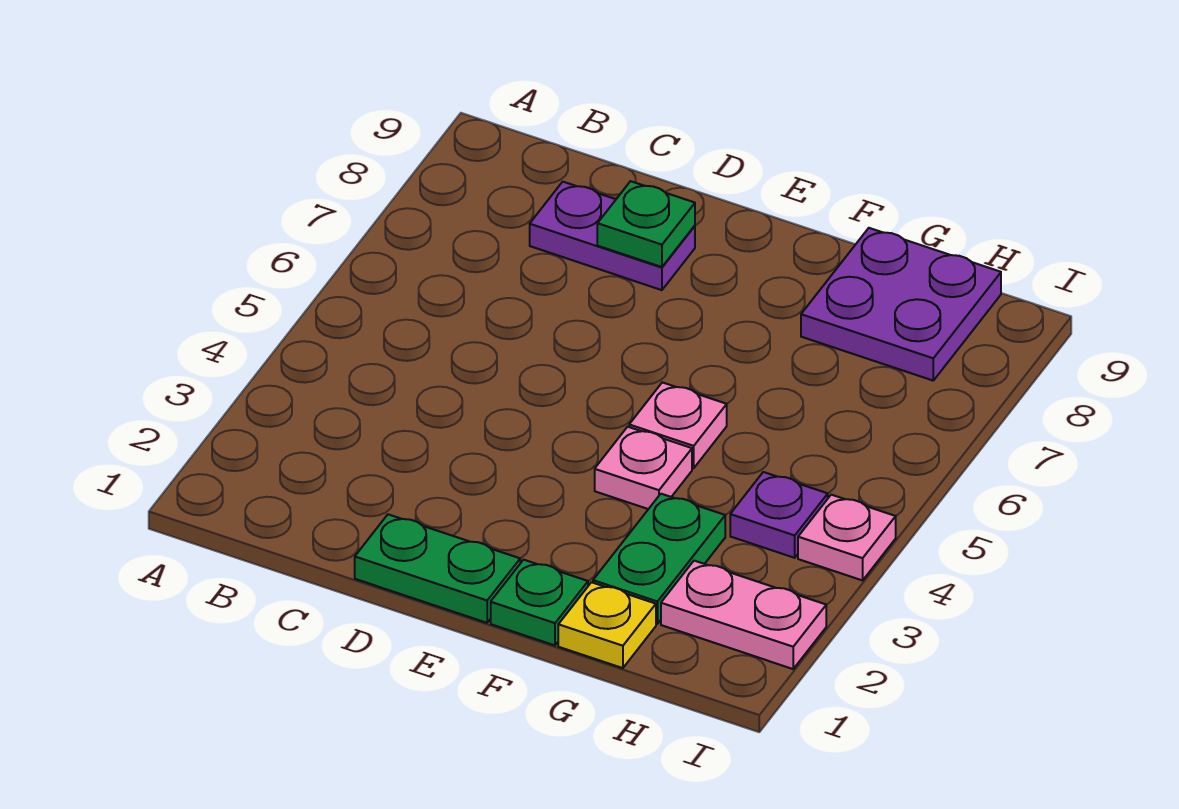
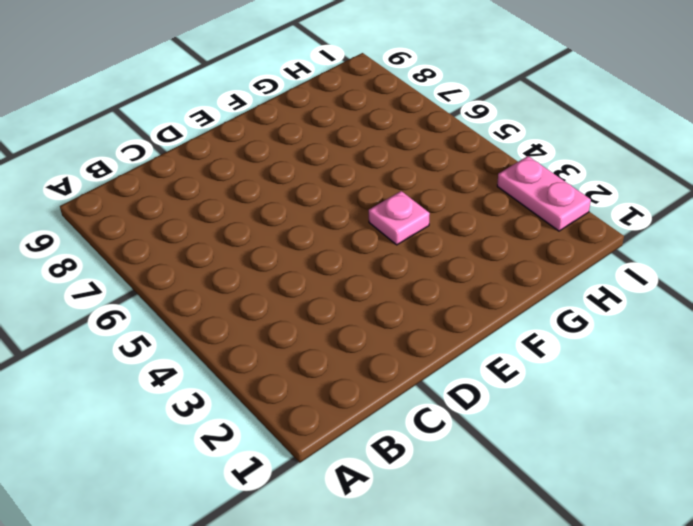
pink 1x2 plate [497,156,591,231] -> pink 1x2 plate turned to [661,561,826,669]
none -> purple 1x2 plate [530,182,695,290]
none -> green 1x2 plate [355,514,520,623]
none -> green 1x1 plate [491,560,588,645]

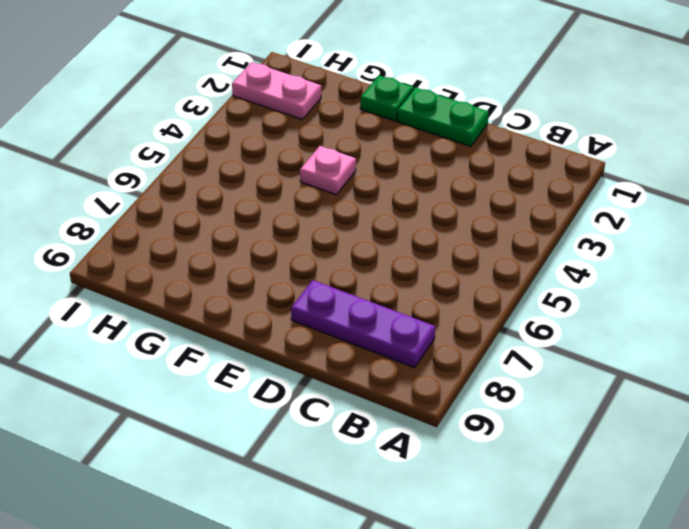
purple 1x3 plate [291,280,435,368] -> purple 1x2 plate [530,182,695,290]
none -> pink 1x1 plate [629,382,727,468]
none -> yellow 1x1 plate [558,582,656,668]
none -> green 1x2 plate [593,494,725,624]

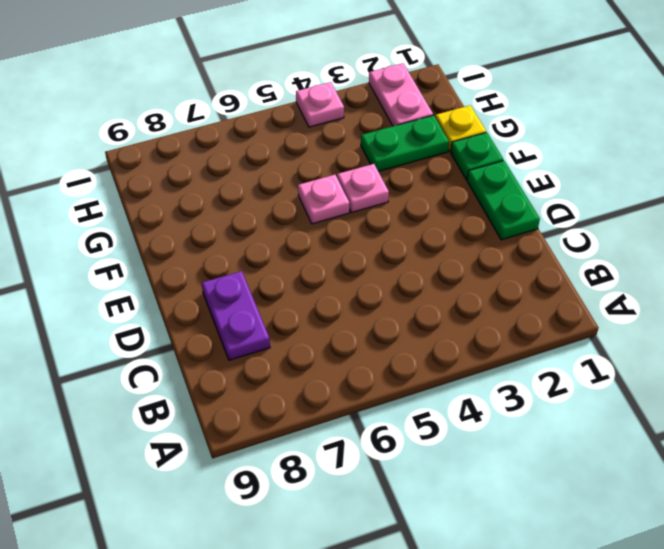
none -> purple 2x2 plate [801,228,1001,380]
none -> purple 1x1 plate [730,472,828,558]
none -> green 1x1 plate [597,181,695,267]

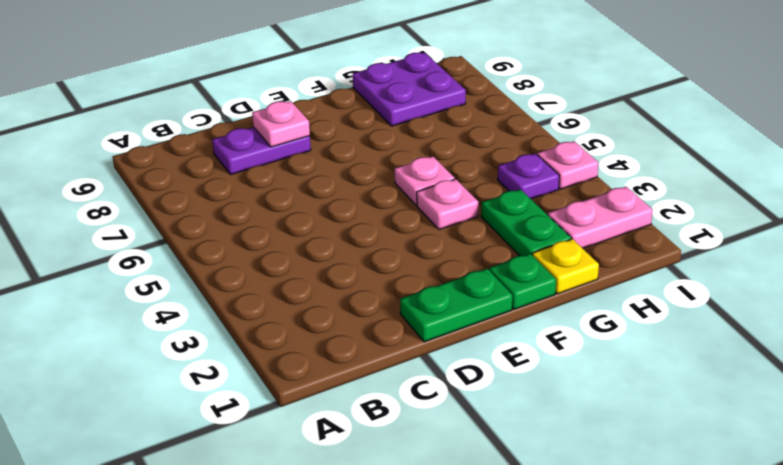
pink 1x1 plate [252,101,310,147] -> green 1x1 plate [597,181,695,267]

